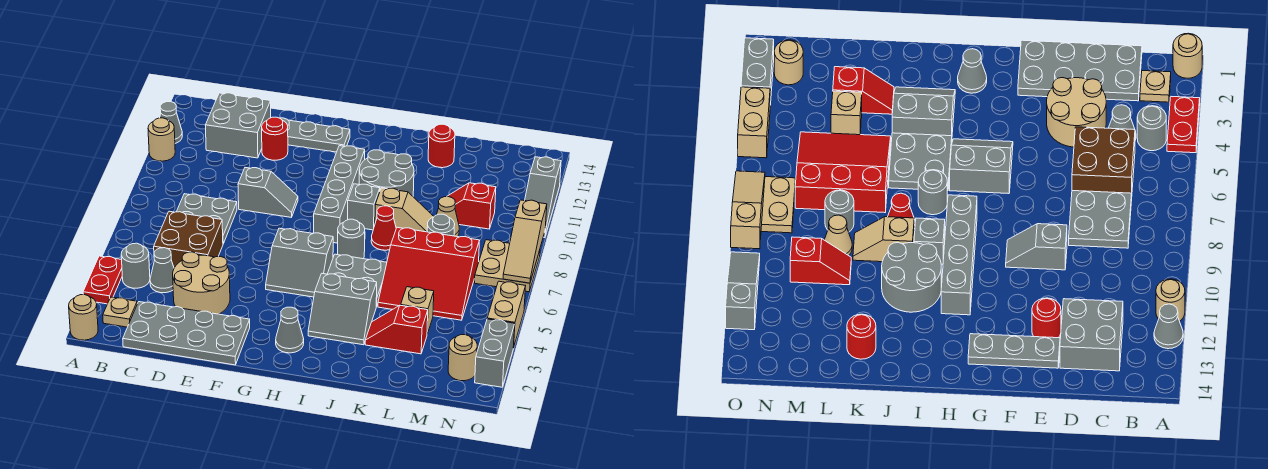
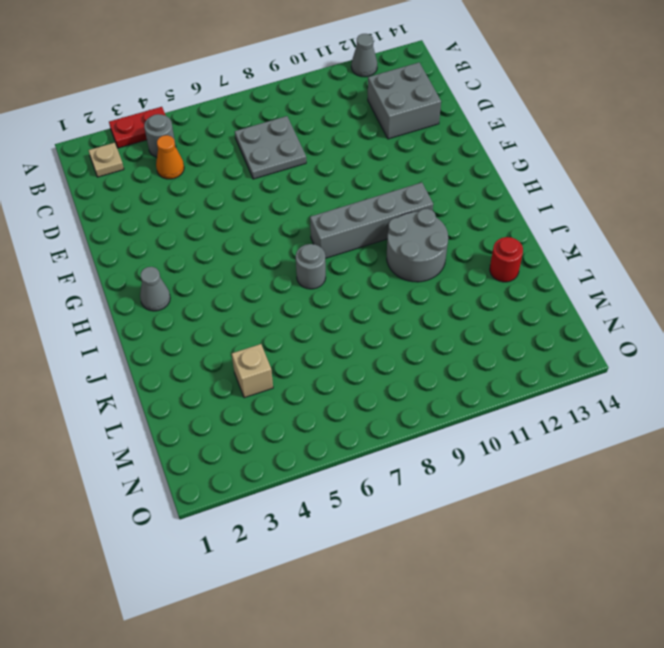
orange 1x1 cone [156,135,184,179] -> grey 1x1 cone [150,248,174,293]
none -> tan 1x1 round brick [69,295,98,340]
none -> tan 1x1 round brick [148,118,175,161]
none -> grey 2x4 plate [123,302,250,365]
none -> brown 2x2 brick [154,211,223,268]

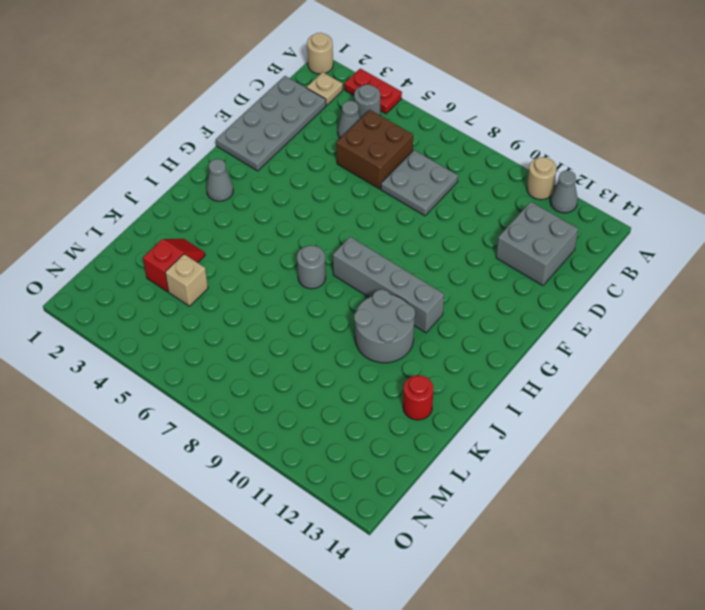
none -> tan 2x2 round brick [173,252,230,314]
none -> grey 1x2 slope [238,168,298,217]
none -> red 1x1 round brick [262,117,288,160]
none -> grey 1x3 plate [280,118,350,152]

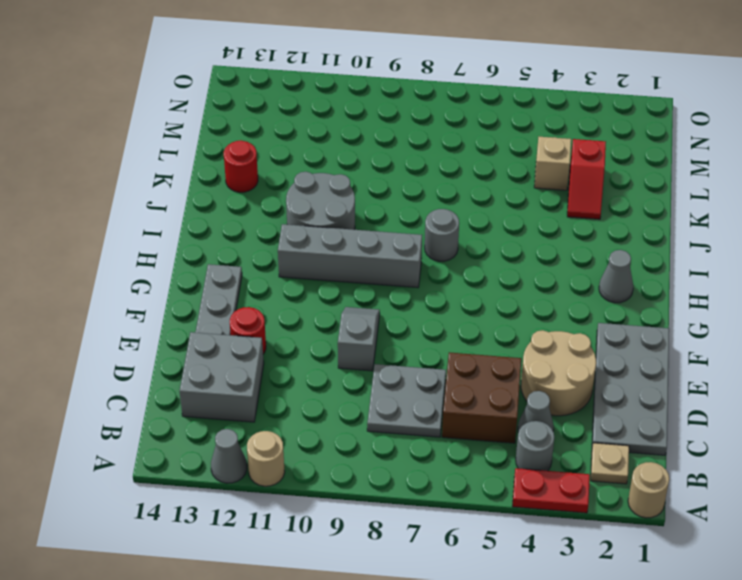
none -> grey 2x2 slope [266,228,333,297]
none -> grey 2x2 slope [308,274,377,345]
none -> grey 2x2 plate [328,254,387,307]
none -> grey 1x1 brick [348,184,380,230]

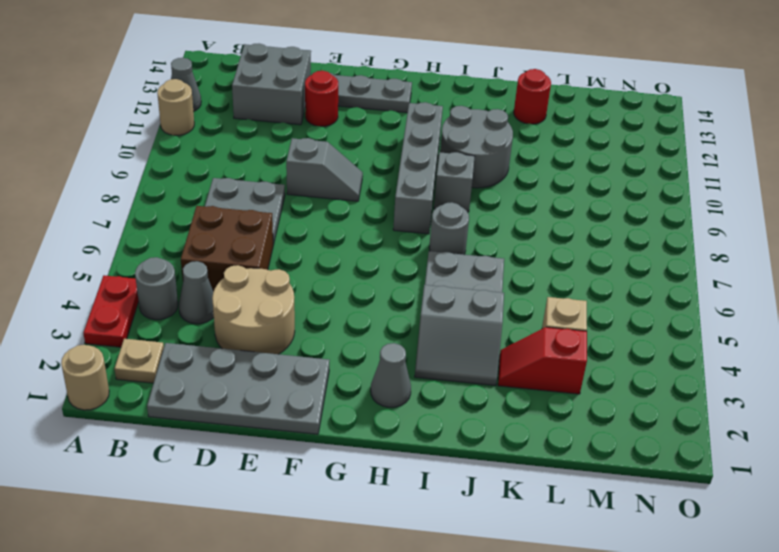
none -> grey 2x2 slope [266,228,333,297]
none -> red 1x1 cone [371,206,396,250]
none -> tan 1x2 slope [375,188,434,232]
none -> red 3x3 slope [378,227,480,320]

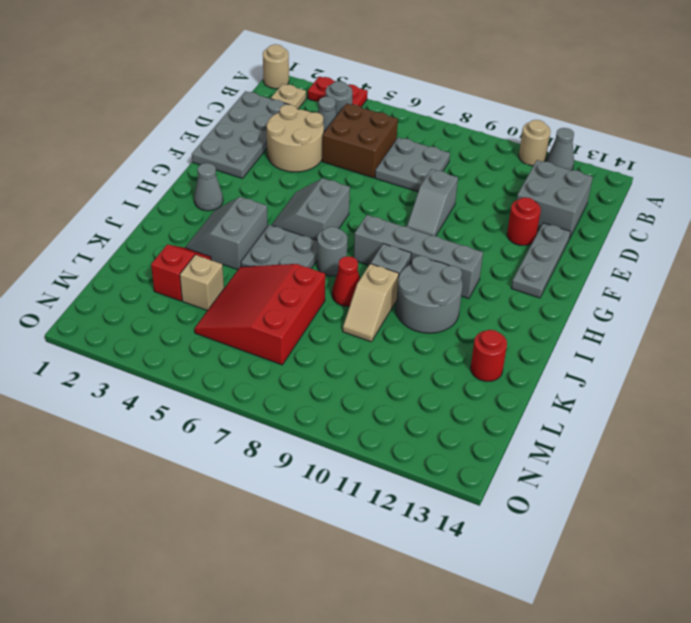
none -> grey 1x1 round brick [427,214,455,236]
none -> tan 1x1 cone [436,197,459,237]
none -> red 1x2 slope [447,183,496,229]
none -> tan 1x1 round brick [448,335,477,381]

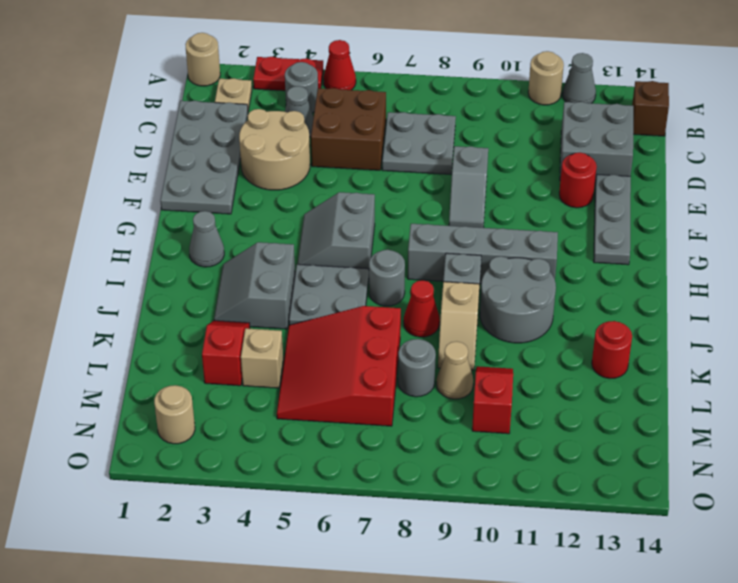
red 1x1 cone [323,40,356,90] -> none
brown 1x1 brick [632,81,669,136] -> none
none -> tan 2x2 plate [475,240,540,292]
none -> grey 1x2 brick [475,319,515,387]
none -> tan 1x2 brick [487,281,525,348]
none -> grey 1x3 slope [525,157,561,238]

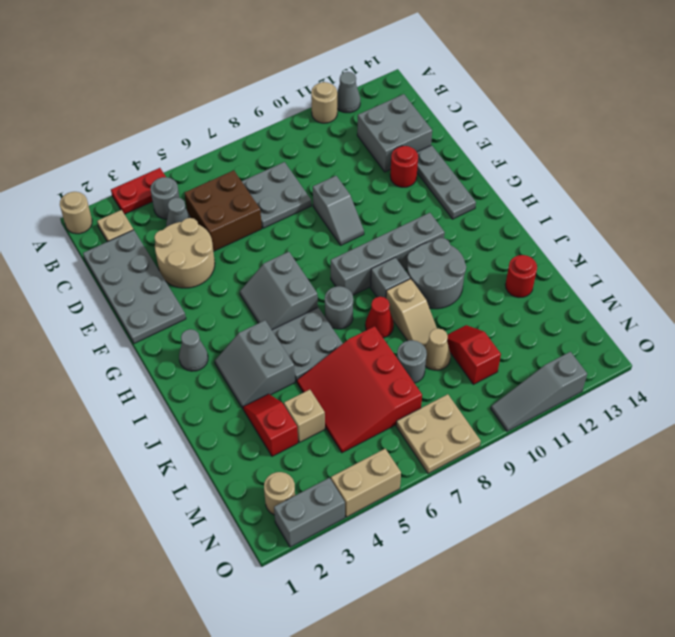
none -> tan 1x3 slope [503,200,547,283]

